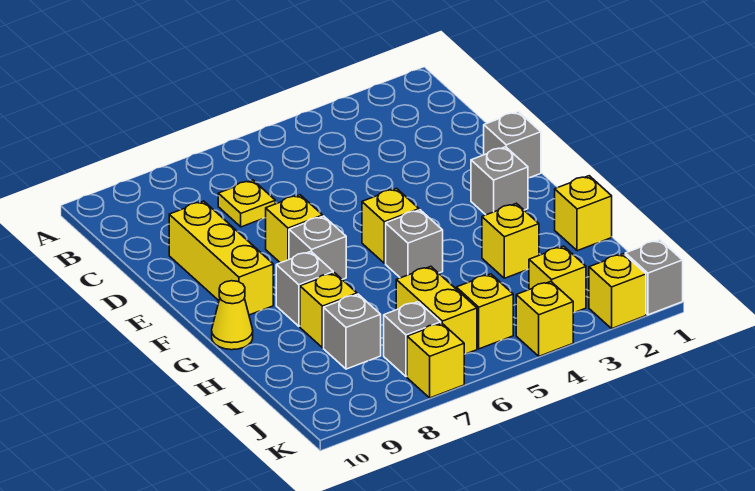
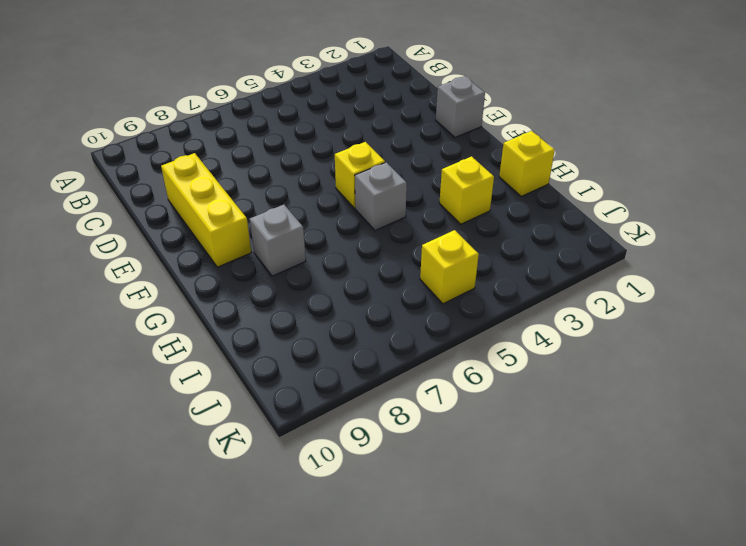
none -> yellow 1x1 plate [218,180,275,227]
none -> yellow 1x1 brick [266,195,323,263]
none -> grey 1x1 brick [471,147,528,215]

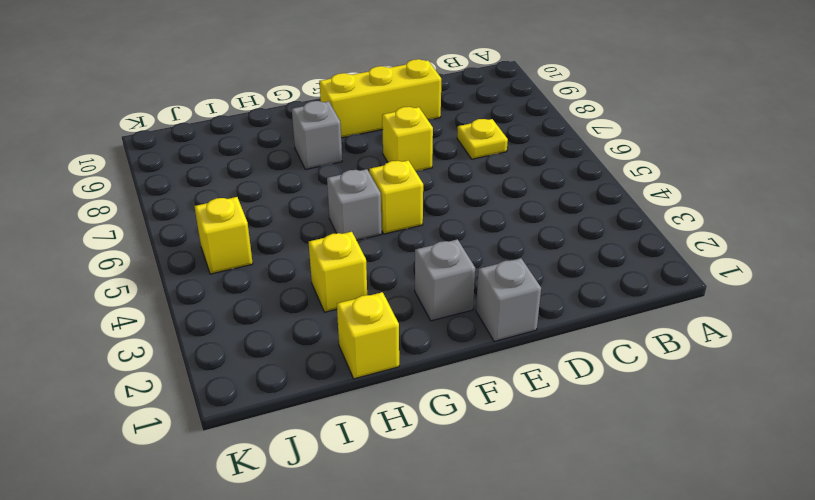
none -> grey 1x1 brick [289,216,346,280]
none -> yellow 1x1 cone [212,281,253,350]
none -> yellow 1x1 brick [300,273,357,348]

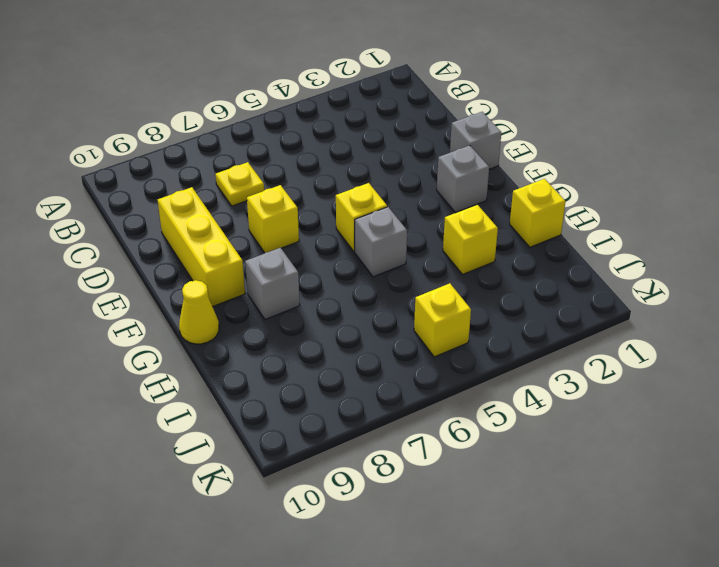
none -> grey 1x1 brick [289,216,346,280]
none -> yellow 1x1 brick [300,273,357,348]
none -> yellow 1x2 brick [396,266,477,354]

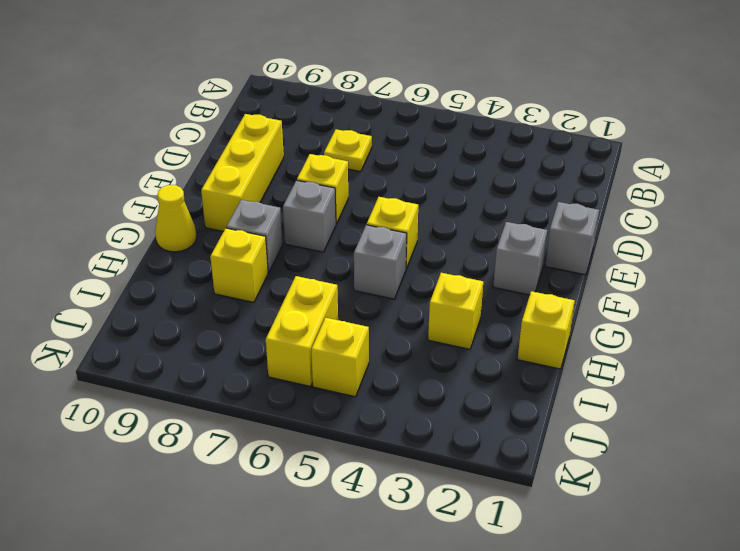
none -> grey 1x1 brick [324,294,381,369]
none -> yellow 1x1 brick [529,246,586,313]
none -> grey 1x1 brick [384,302,441,377]

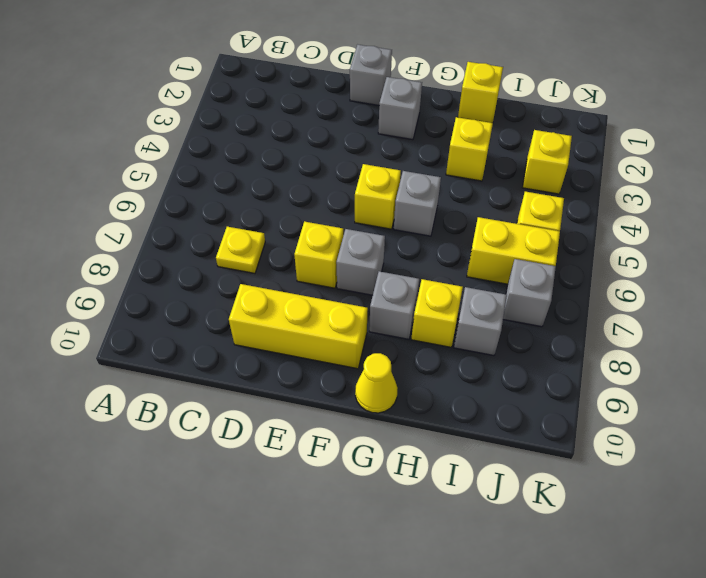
none -> grey 1x1 brick [625,240,683,315]
none -> yellow 1x1 brick [589,254,646,329]
none -> yellow 1x1 brick [516,281,573,356]

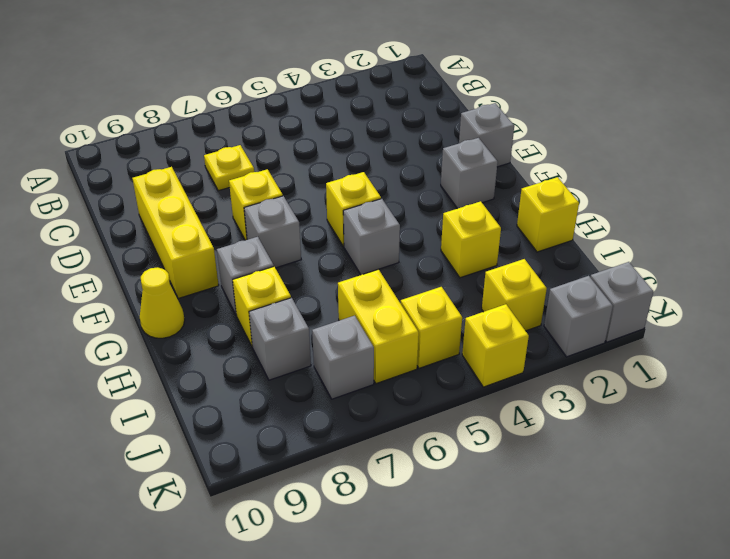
grey 1x1 brick [544,276,613,357] -> yellow 1x1 brick [589,254,646,329]
none -> yellow 1x1 brick [407,323,464,398]

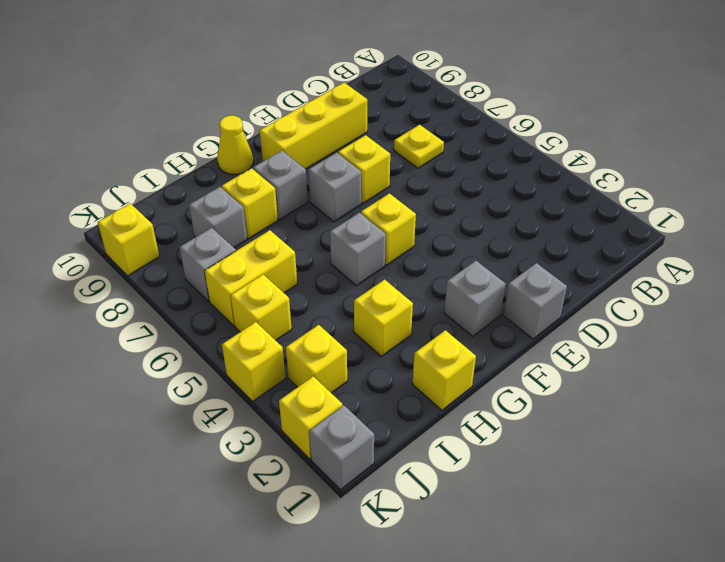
yellow 1x1 brick [98,204,159,276] -> yellow 1x1 brick moved to [407,323,464,398]

